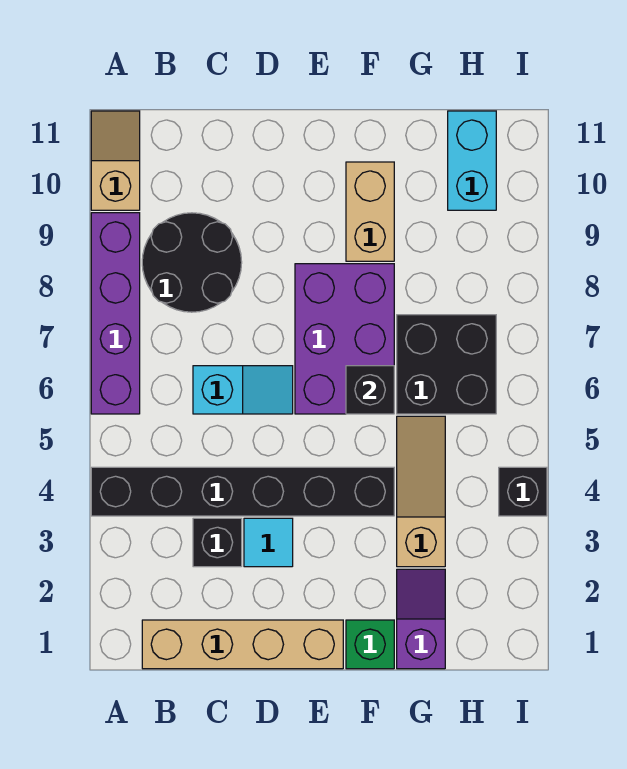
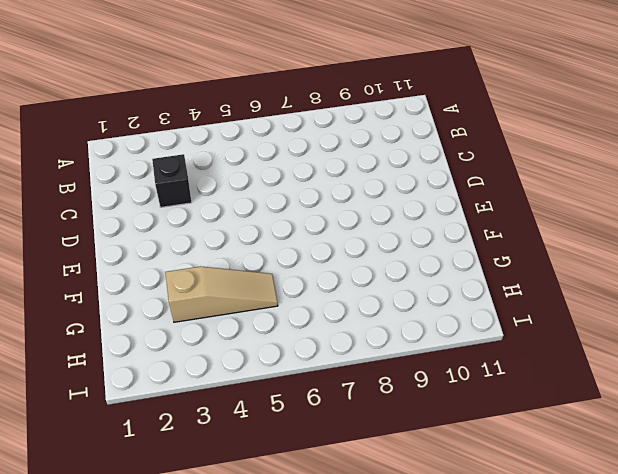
none -> black 1x6 brick [91,467,394,516]
none -> purple 1x4 brick [91,213,140,414]
none -> tan 1x2 slope [91,111,140,210]

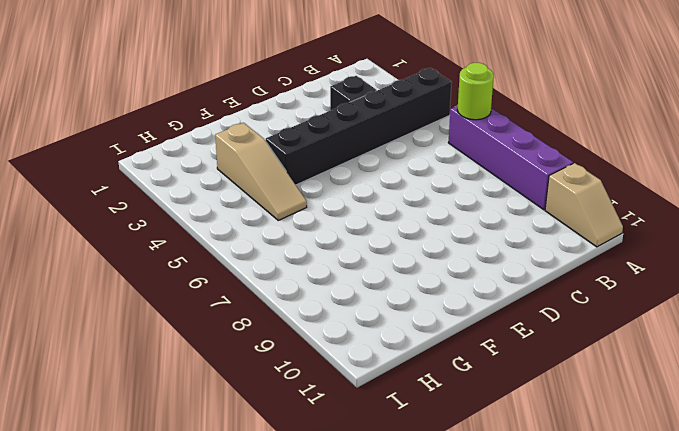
lime 1x1 round brick [457,63,494,120] -> none
none -> tan 1x4 brick [142,620,343,669]
none -> black 2x2 round brick [142,213,242,312]
none -> cyan 1x2 slope [193,366,293,414]

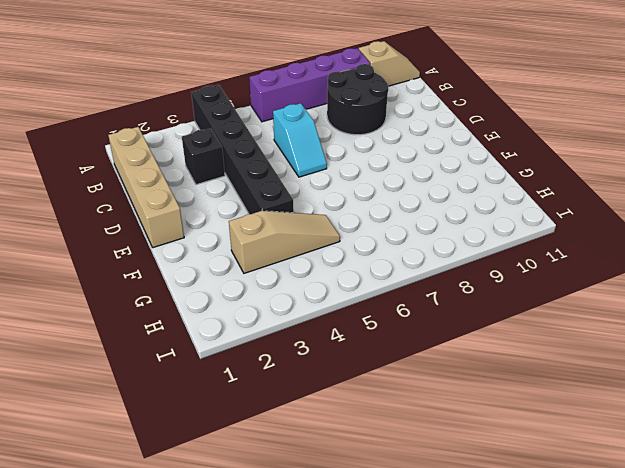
none -> cyan 1x1 tile [244,518,293,567]
none -> purple 2x3 brick [295,264,394,414]
none -> green 1x1 brick [346,620,394,669]

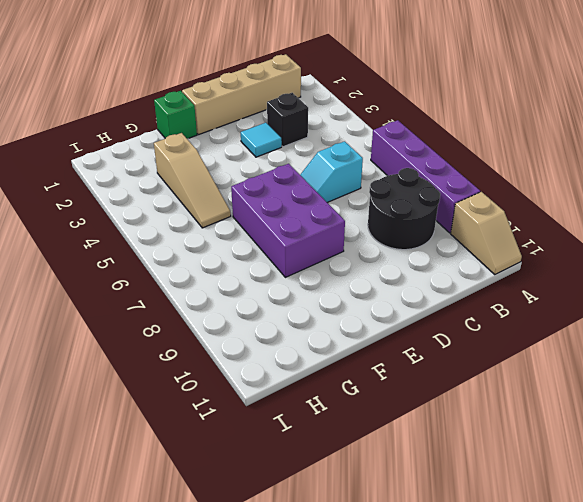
none -> black 1x6 brick [91,467,394,516]
none -> tan 1x2 brick [346,162,394,261]
none -> purple 1x2 slope [397,569,445,669]

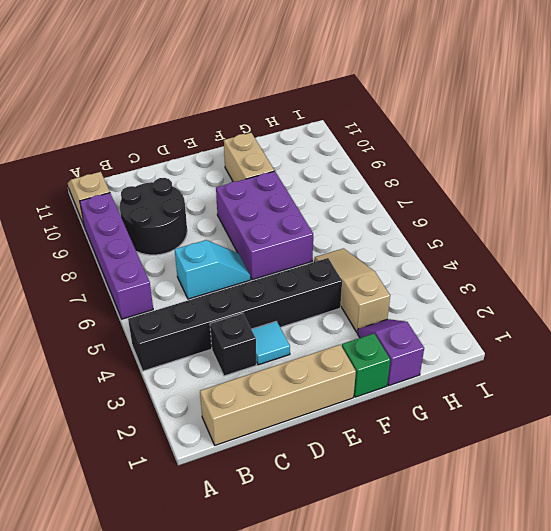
none -> black 2x2 brick [397,315,496,414]
none -> cyan 1x2 brick [448,111,496,210]
none -> black 1x1 brick [499,467,547,516]

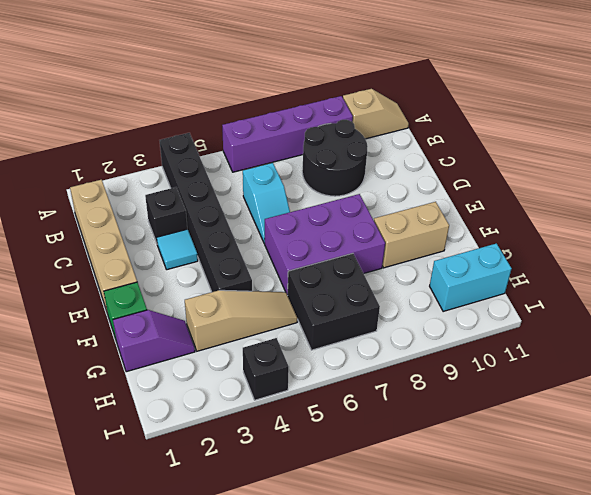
none -> black 1x1 brick [346,366,394,414]

